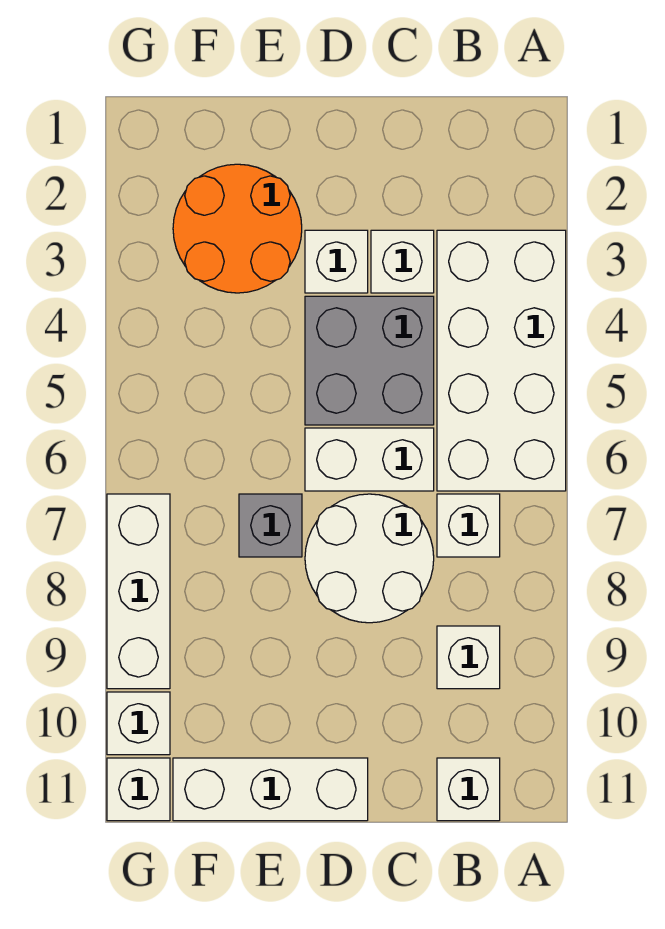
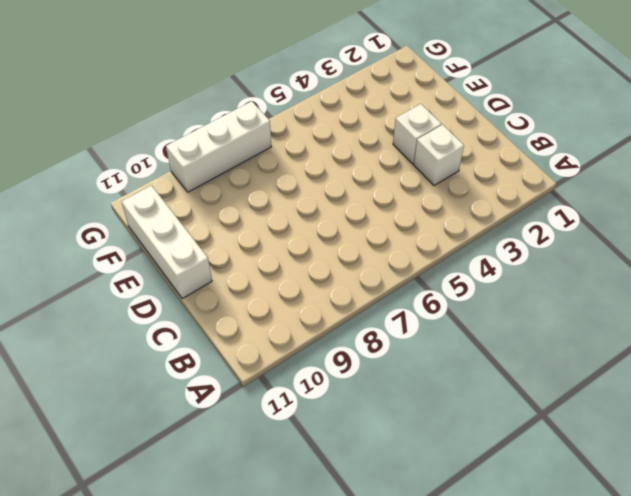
none -> white 2x4 brick [437,230,566,491]
none -> white 1x1 brick [437,494,500,557]
none -> white 1x1 brick [437,626,500,689]

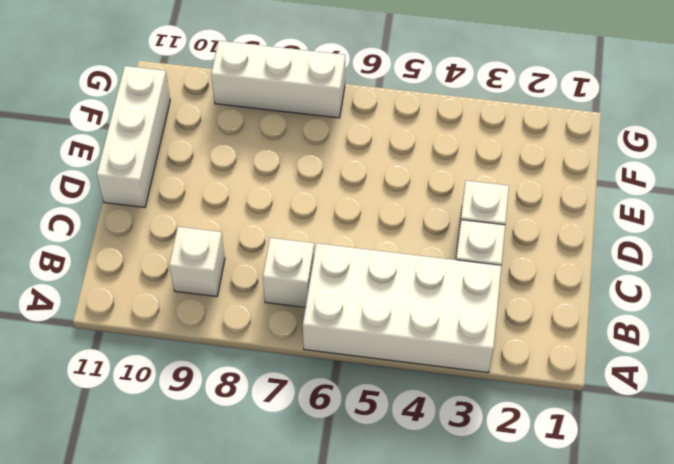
none -> white 1x1 brick [437,758,500,821]
none -> grey 2x2 brick [305,296,434,425]
none -> white 1x2 brick [305,428,434,491]

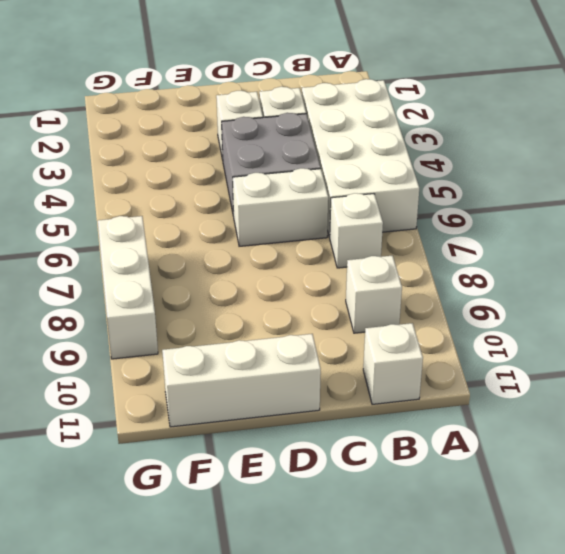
none -> white 2x2 round brick [305,494,434,623]
none -> orange 2x2 round brick [173,164,302,293]
none -> grey 1x1 brick [239,494,302,557]

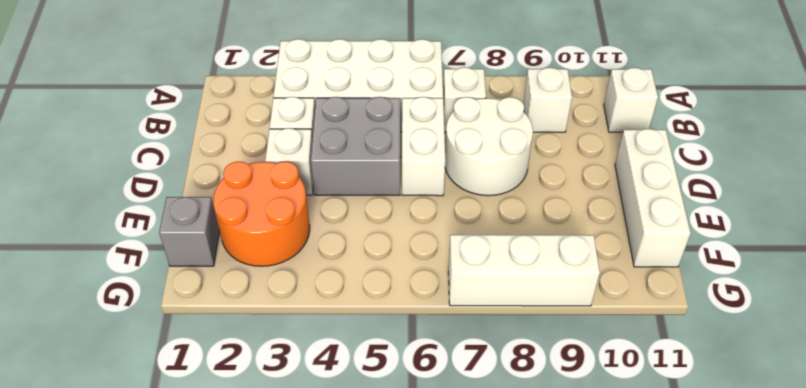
grey 1x1 brick [159,197,219,266] -> grey 1x1 brick moved to [239,494,302,557]
none -> white 1x1 brick [107,692,170,755]
none -> white 1x1 brick [107,758,170,821]

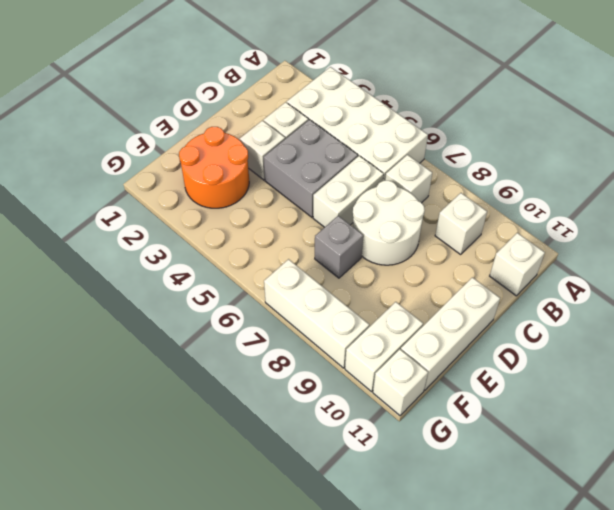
white 1x2 brick [345,302,423,392] -> white 1x1 brick [107,692,170,755]

